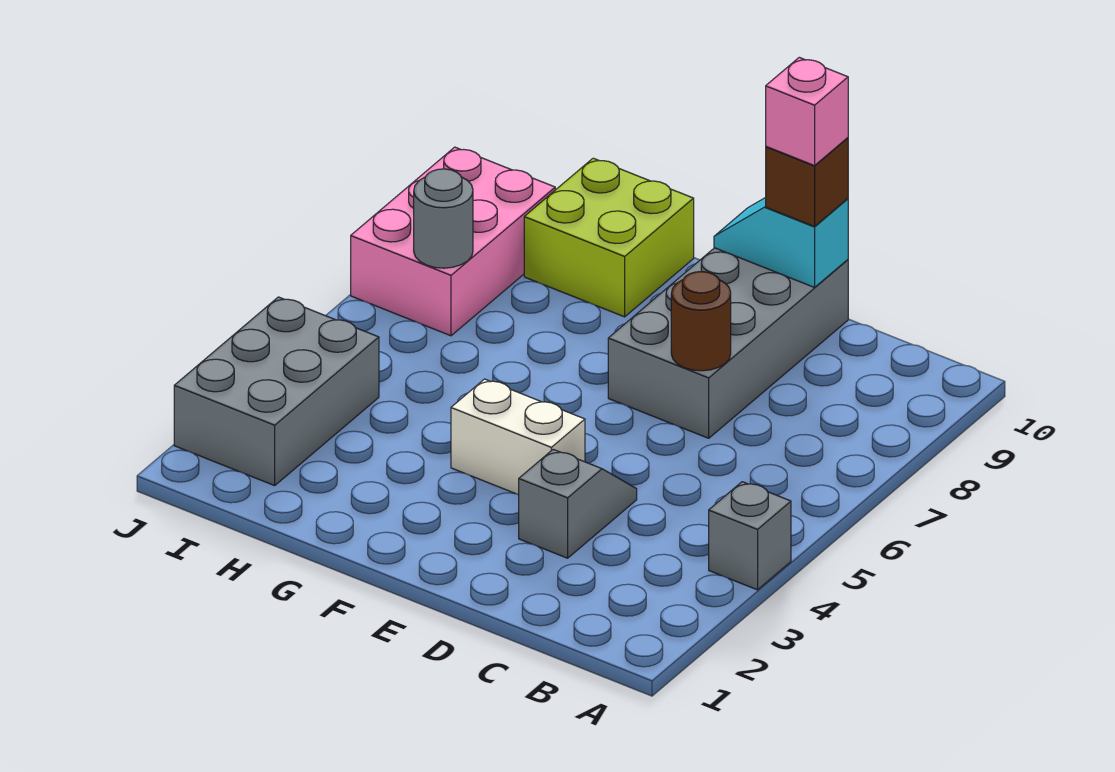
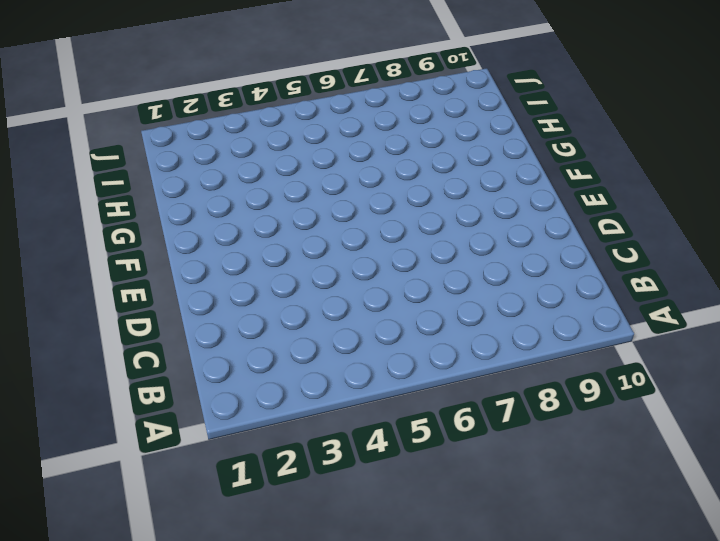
none -> grey 1x1 brick [709,482,791,590]
none -> grey 1x2 slope [519,449,637,558]
none -> grey 2x4 brick [608,248,848,438]

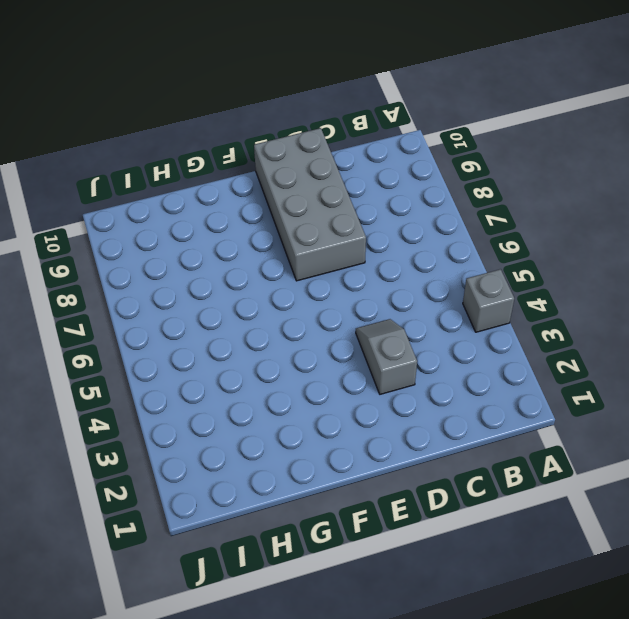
none -> white 1x2 brick [451,379,585,495]
none -> lime 2x2 brick [524,158,694,317]
none -> grey 2x3 brick [174,297,379,486]

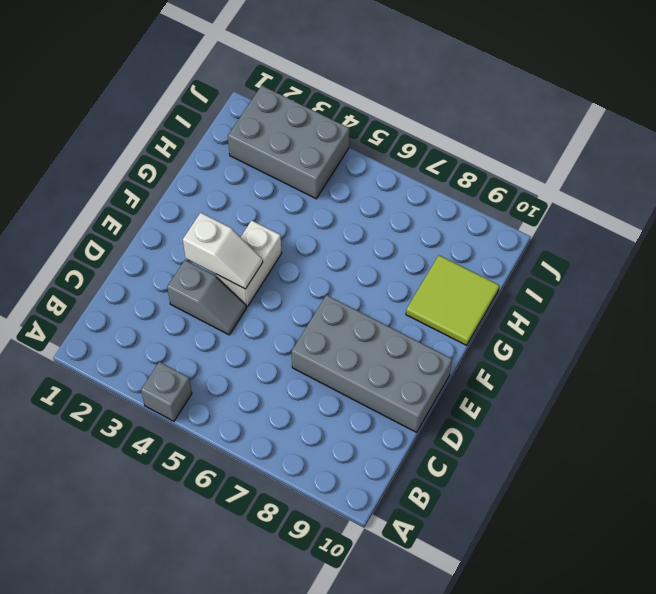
white 1x2 slope [183,213,263,289] -> none
lime 2x2 tile [406,255,499,345] -> lime 2x2 brick [524,158,694,317]
none -> pink 2x3 brick [351,147,555,336]
none -> brown 1x1 round brick [671,272,731,371]
none -> cyan 1x2 slope [714,198,848,287]

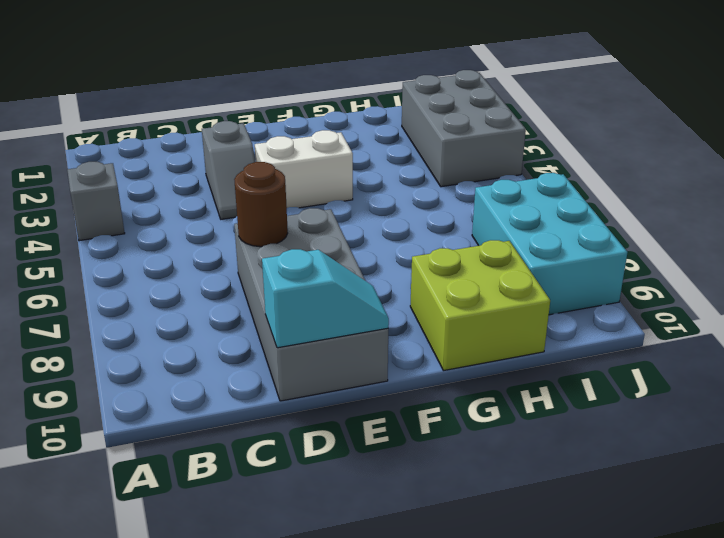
cyan 2x3 brick [472,173,628,315] -> pink 2x3 brick [351,147,555,336]
none -> grey 1x1 round brick [414,169,473,268]
none -> brown 1x1 brick [766,138,848,227]
none -> pink 1x1 brick [766,57,848,166]

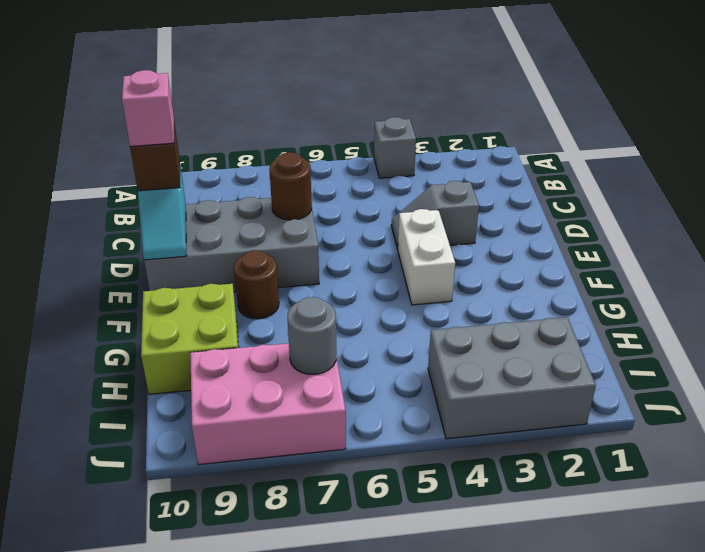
brown 1x1 round brick [234,250,279,319] -> none

